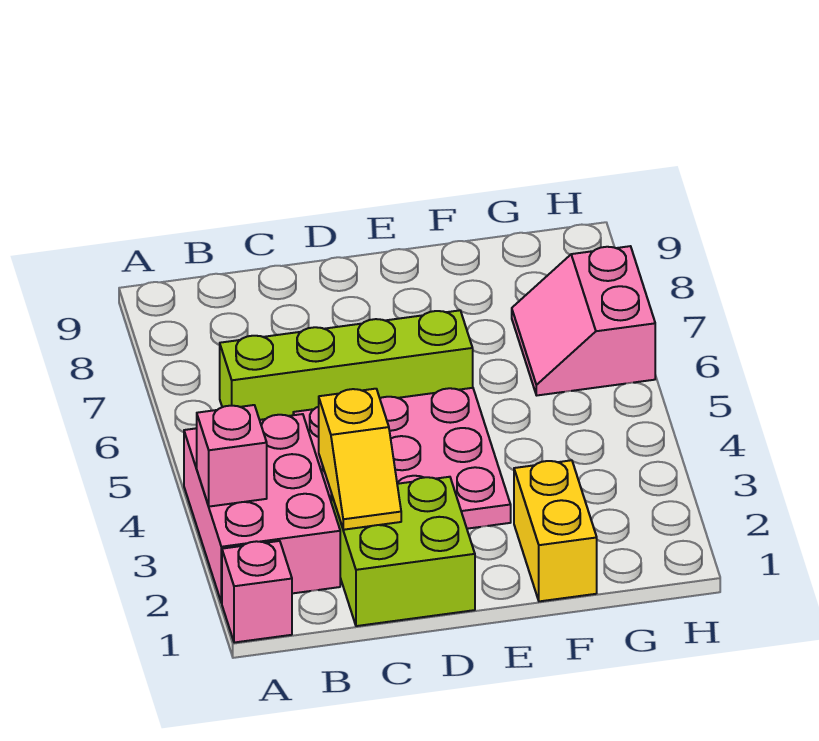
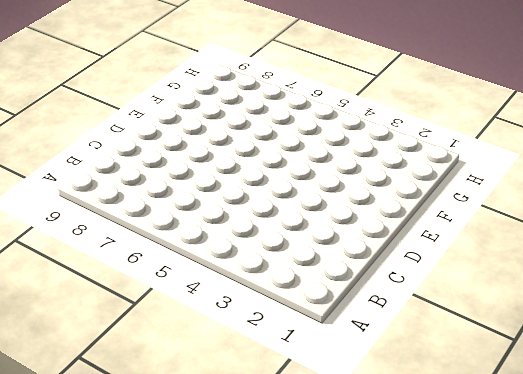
none -> pink 1x1 brick [222,541,292,643]
none -> pink 2x3 brick [184,414,340,603]

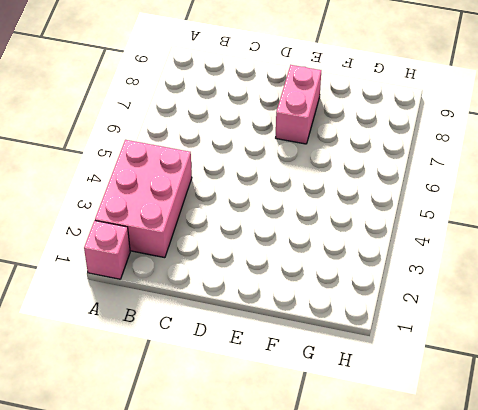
pink 1x2 brick [276,65,321,144] -> none
none -> lime 1x4 brick [220,310,473,420]
none -> lime 2x2 brick [331,477,475,626]

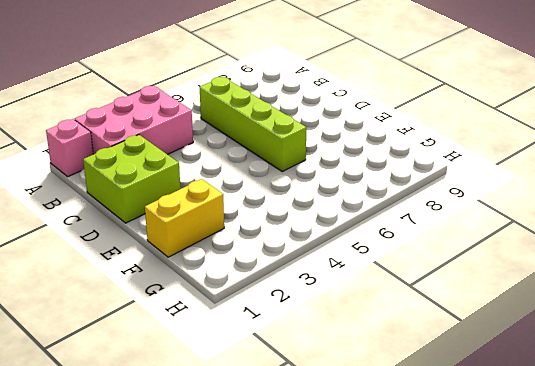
none -> pink 3x3 plate [293,388,511,529]
none -> pink 2x2 slope [512,246,655,395]

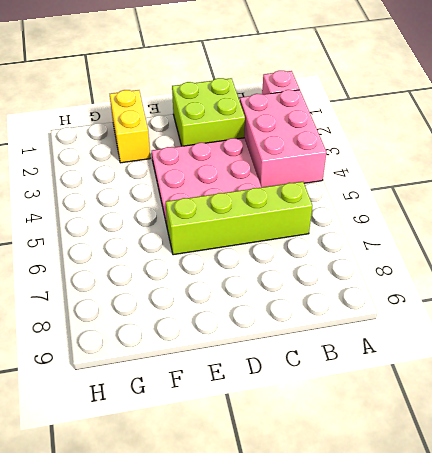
none -> pink 2x2 slope [512,246,655,395]
none -> pink 1x1 brick [197,405,267,507]

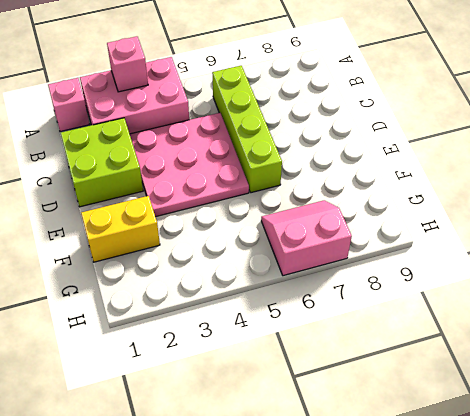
none -> yellow 1x2 slope [319,389,401,530]

